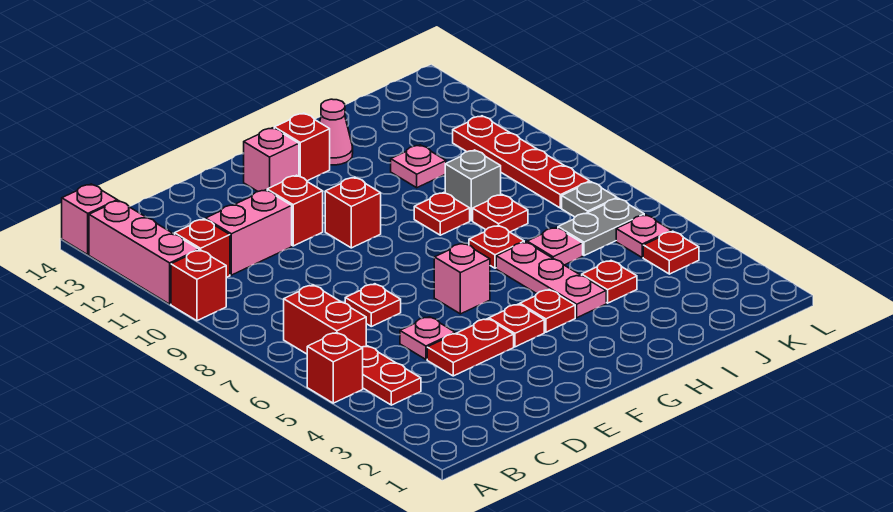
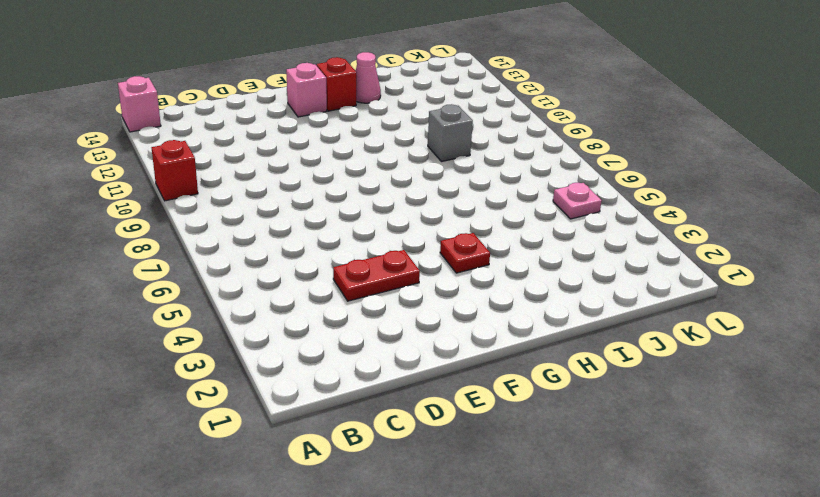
none -> red 1x1 brick [307,333,363,403]
none -> pink 1x3 brick [89,201,199,304]
none -> red 1x2 plate [362,346,421,405]
none -> red 1x2 brick [284,285,366,354]

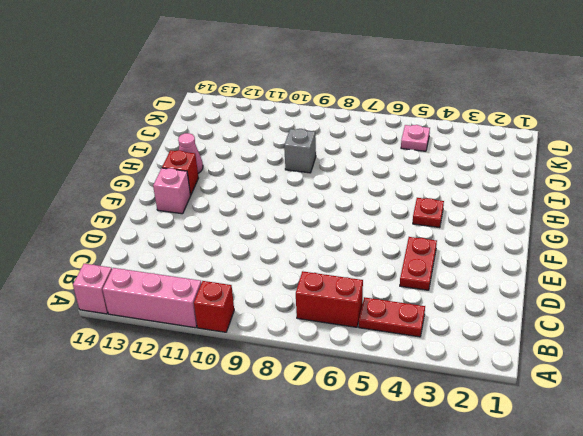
none -> red 1x1 brick [307,333,363,403]
none -> red 1x1 brick [175,219,230,278]
none -> pink 1x2 brick [205,190,292,275]
none -> pink 1x1 plate [400,317,455,359]

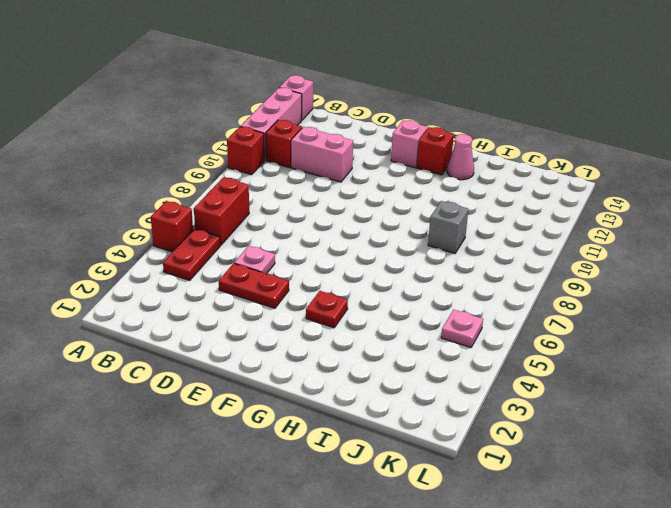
none -> red 1x1 plate [345,284,401,326]
none -> red 1x1 brick [267,175,323,246]
none -> red 1x1 plate [489,304,544,347]
none -> pink 1x1 brick [434,243,490,314]

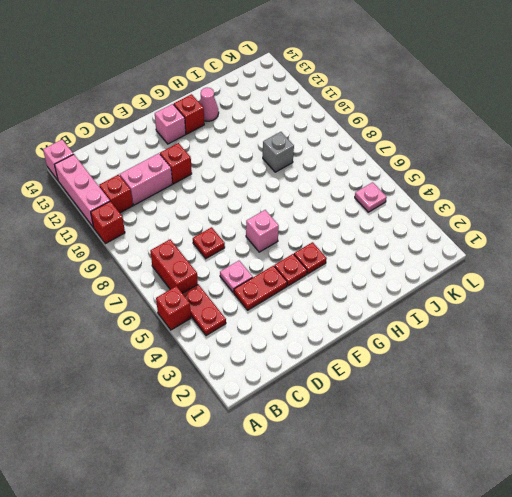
none -> red 1x1 brick [325,177,381,248]
none -> pink 1x3 plate [496,242,606,318]
none -> red 1x1 plate [469,225,524,268]
none -> red 1x1 plate [414,193,470,235]

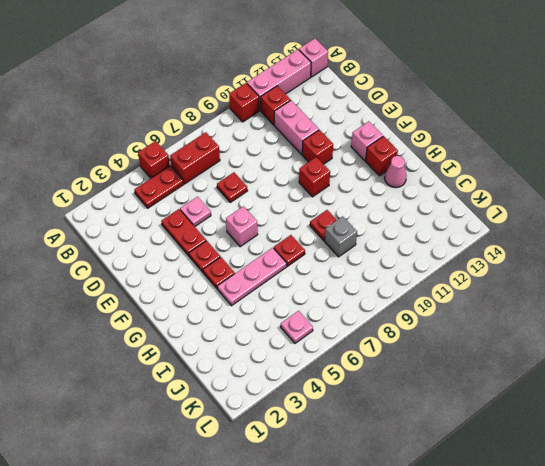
none -> red 1x1 plate [582,261,637,303]
none -> pink 1x1 plate [527,227,583,265]
none -> red 1x1 plate [473,195,528,232]
none -> pink 1x1 plate [391,145,446,188]

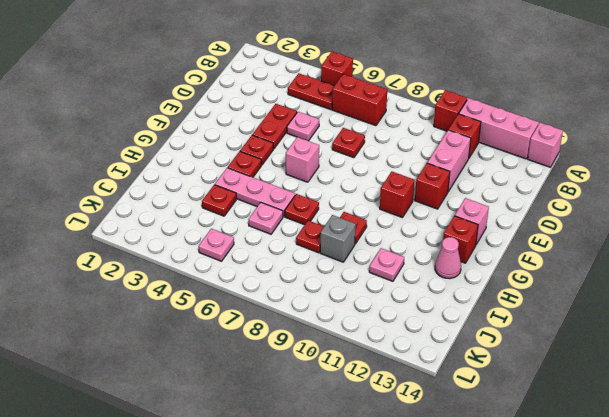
none -> grey 1x2 plate [558,198,644,256]
none -> red 1x1 plate [643,231,699,274]
none -> grey 1x1 plate [562,182,617,217]
none -> red 1x4 plate [453,116,590,208]

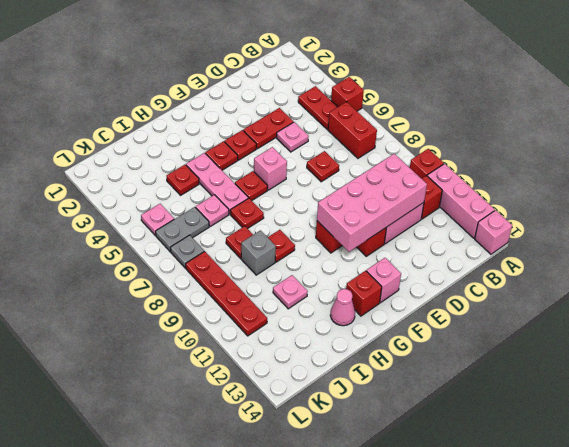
pink 2x4 brick [317,154,427,252] -> none
red 1x1 plate [235,171,268,201] -> red 1x1 plate moved to [643,231,699,274]

